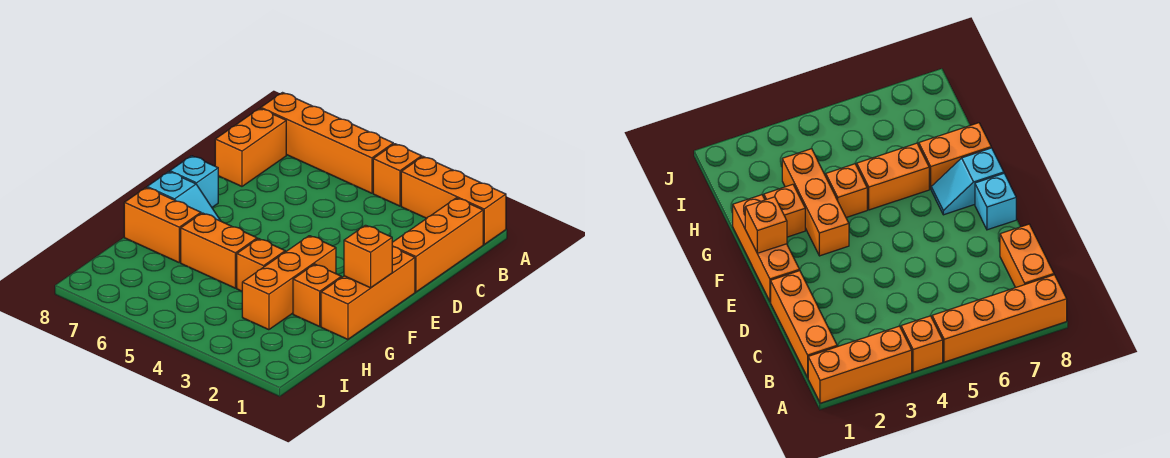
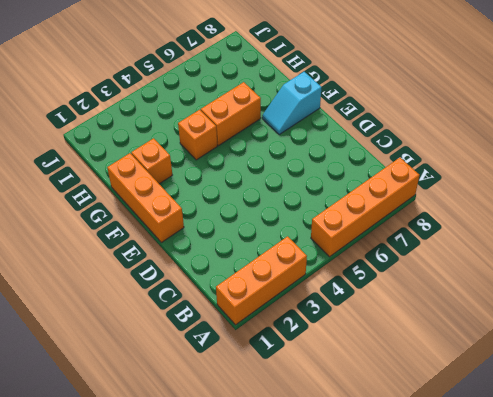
none -> orange 1x1 brick [373,144,422,206]
none -> orange 1x3 brick [392,198,483,292]
none -> orange 1x2 brick [215,108,286,186]

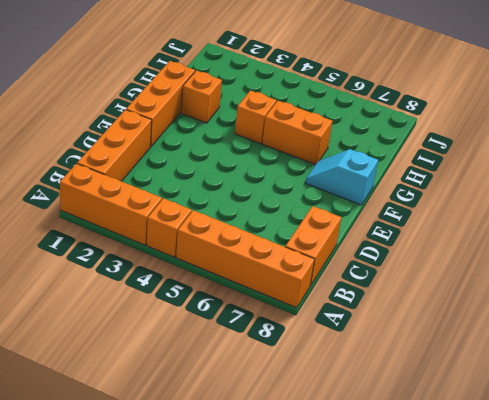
none -> cyan 1x1 brick [170,156,218,207]
none -> orange 1x3 brick [242,236,336,330]
none -> orange 1x2 brick [124,187,201,262]

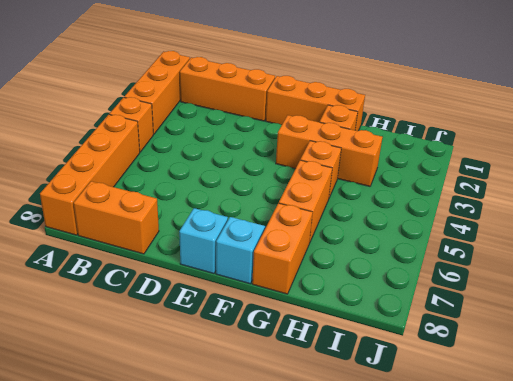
none -> orange 1x1 brick [344,225,392,288]

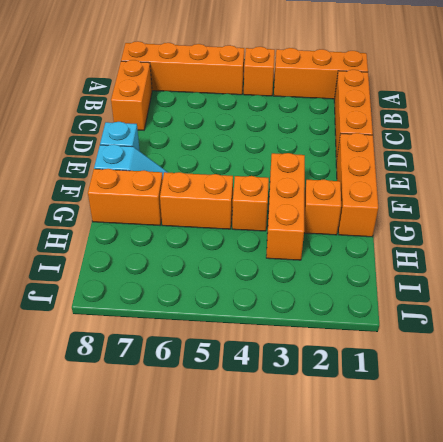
none -> orange 1x1 brick [344,225,392,288]

